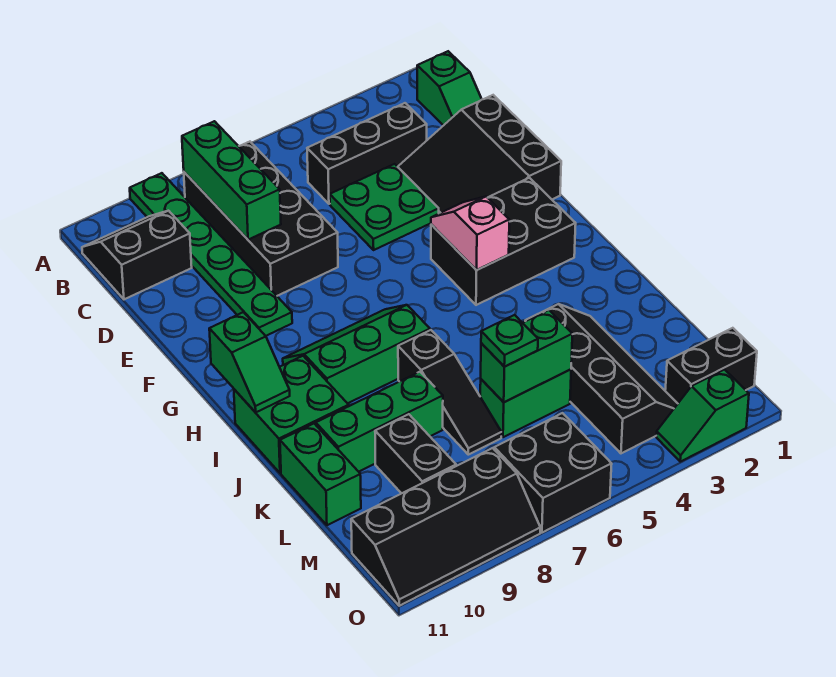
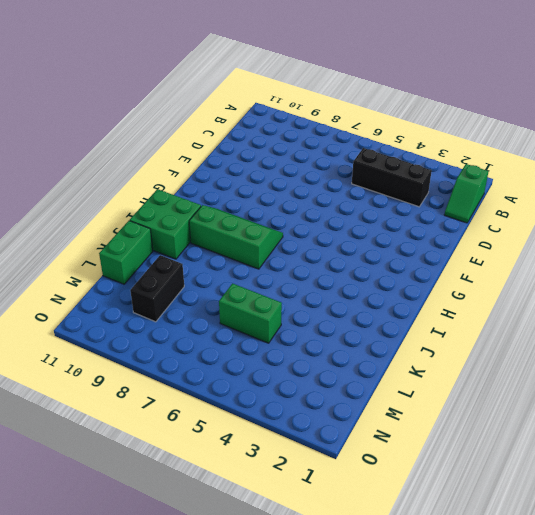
none -> green 1x6 plate [130,173,292,336]
none -> black 2x4 brick [184,142,338,296]
none -> black 2x2 slope [82,211,192,299]

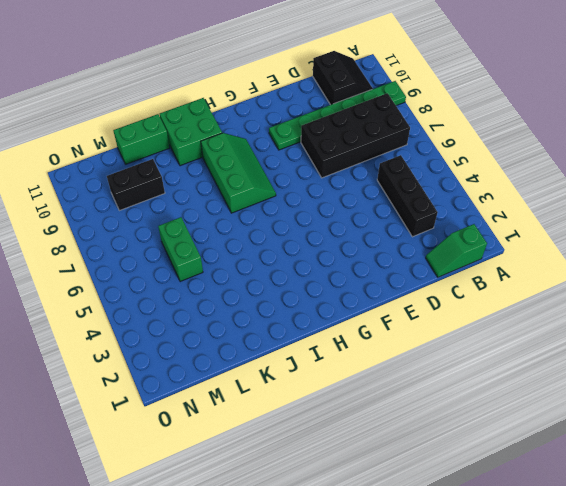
none -> black 3x3 slope [398,95,561,213]
none -> green 2x2 plate [330,164,439,250]
none -> black 2x3 brick [431,178,576,305]

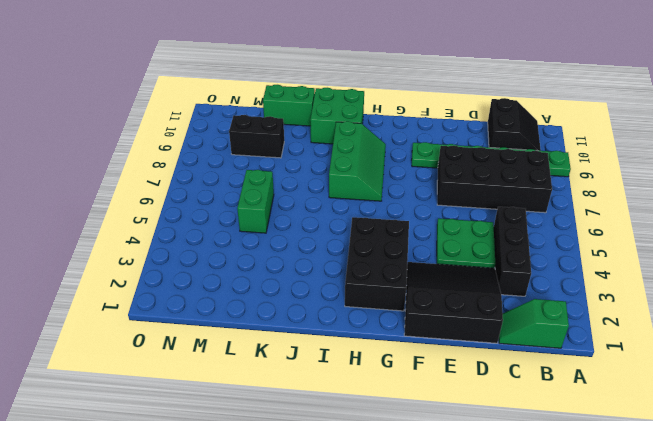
none -> black 1x3 slope [398,330,501,455]
none -> black 2x4 slope [525,304,678,453]
none -> green 1x3 brick [316,372,443,472]

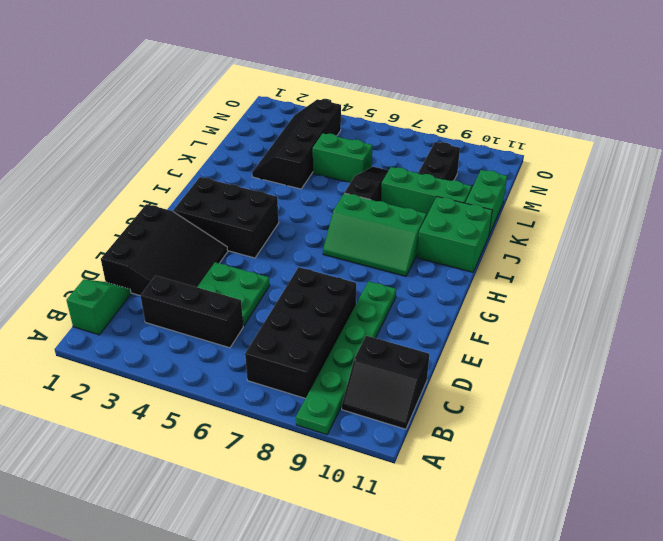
none -> black 1x2 brick [665,328,757,403]
none -> black 2x2 brick [494,413,612,533]
none -> black 2x4 slope [351,448,540,606]

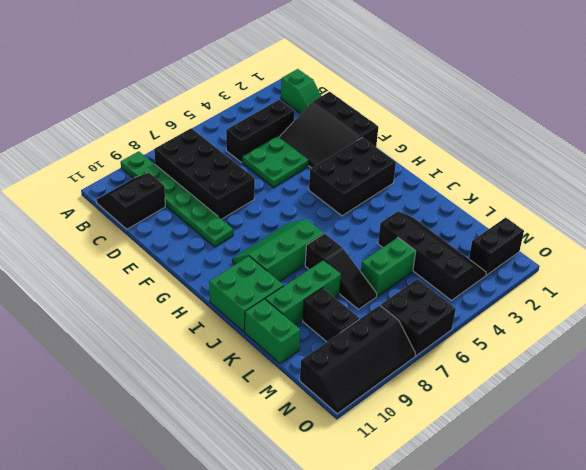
none -> green 1x2 slope [656,370,749,462]
none -> green 1x3 brick [182,121,281,240]
none -> pink 1x2 slope [431,197,509,270]

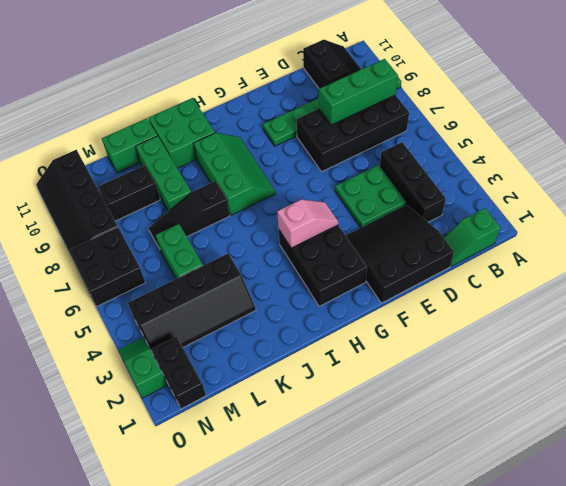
none -> green 1x2 slope [209,312,290,412]
none -> green 1x2 brick [481,310,572,402]
none -> green 1x1 plate [481,315,538,367]

